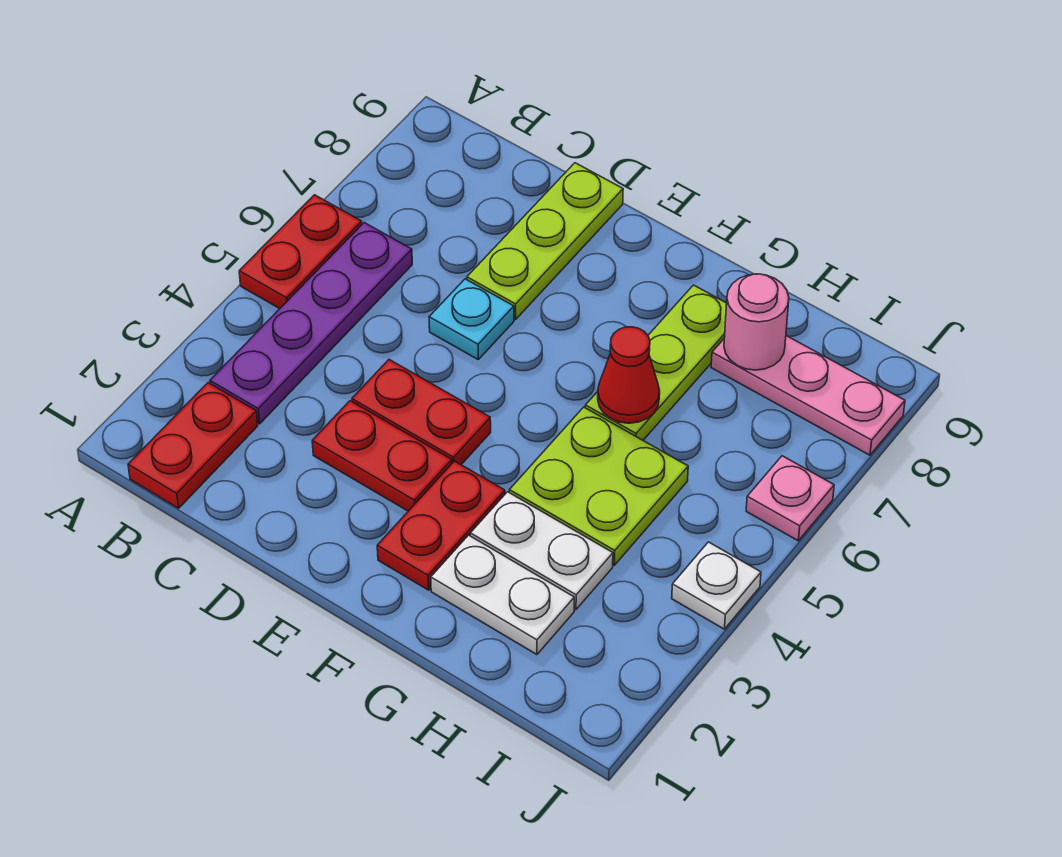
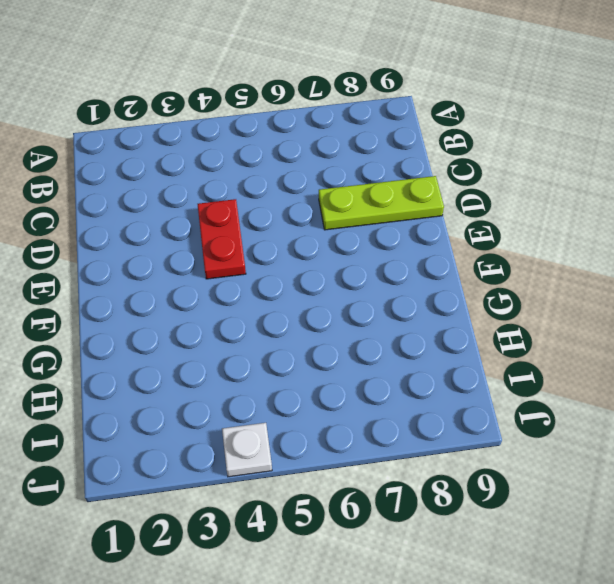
none -> red 1x2 plate [239,195,362,309]
none -> red 1x2 plate [128,383,258,508]
none -> purple 1x4 plate [210,223,412,424]

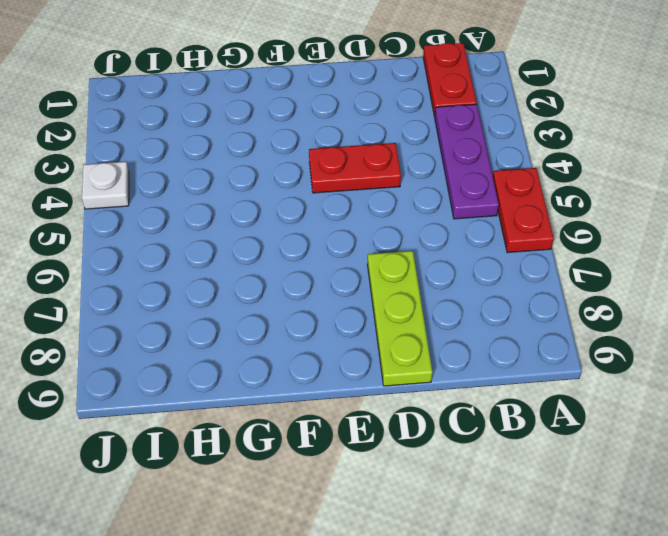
purple 1x3 plate [435,104,499,219] -> purple 1x4 plate [210,223,412,424]
none -> red 1x2 plate [312,401,452,511]
none -> cyan 1x1 plate [429,279,514,359]
none -> red 1x2 plate [377,461,505,590]

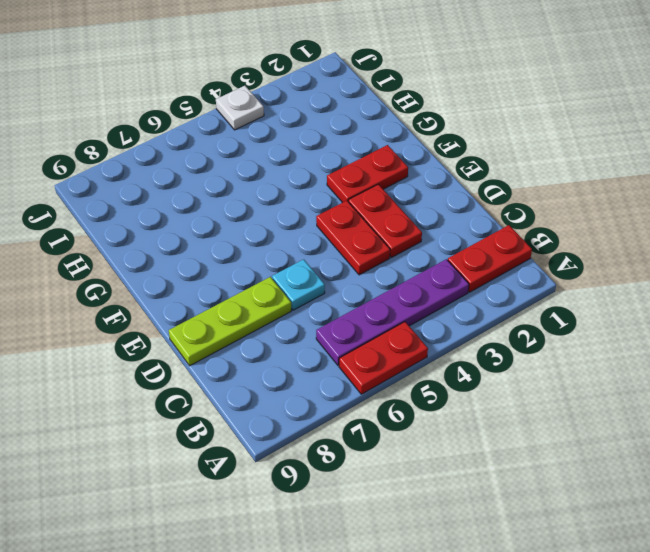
none -> white 1x2 plate [431,535,574,655]
none -> white 1x2 plate [470,492,613,610]
none -> lime 2x2 plate [509,407,688,565]

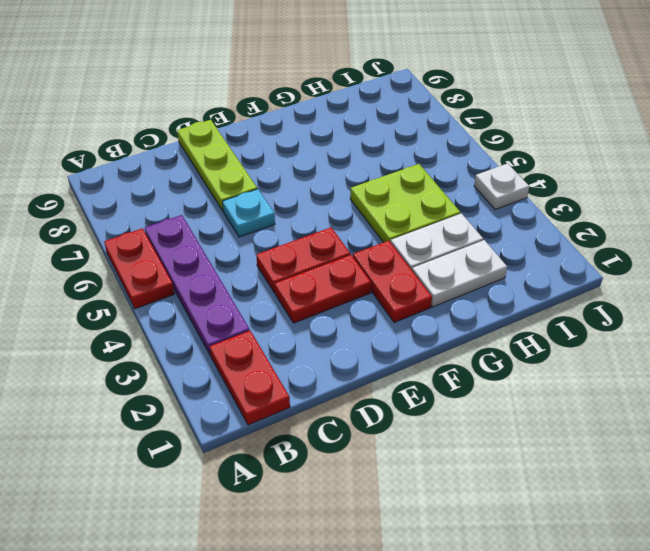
none -> lime 1x3 plate [585,285,727,440]
none -> pink 1x3 plate [711,336,905,455]
none -> pink 1x1 plate [746,456,834,541]

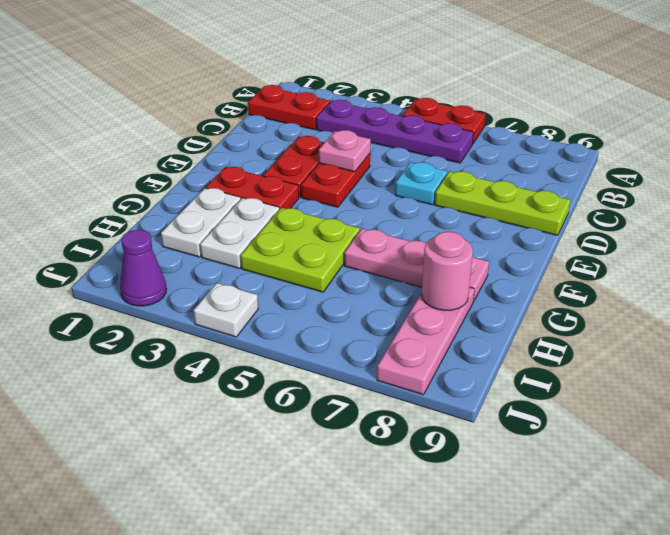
pink 1x1 plate [319,130,371,172] -> pink 1x1 plate moved to [746,456,834,541]
pink 1x3 plate [344,229,489,301] -> lime 1x3 plate [585,285,727,440]
purple 1x1 cone [120,230,167,306] -> none
none -> red 1x1 cone [598,327,660,423]

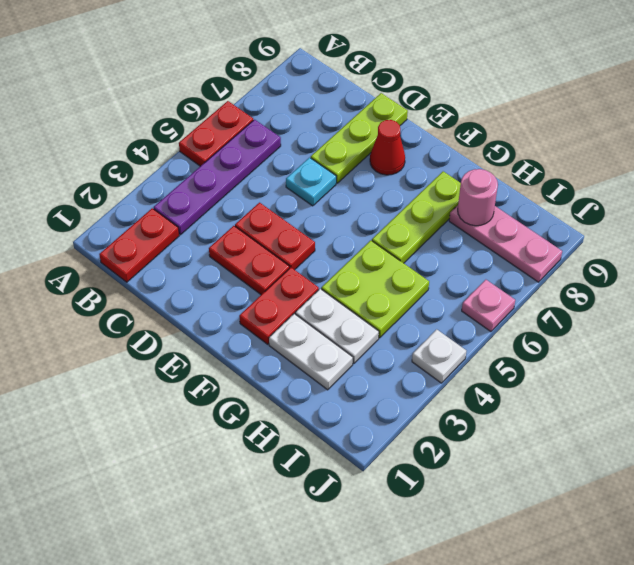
red 1x1 cone [370,120,405,175] -> red 1x1 cone moved to [598,327,660,423]

